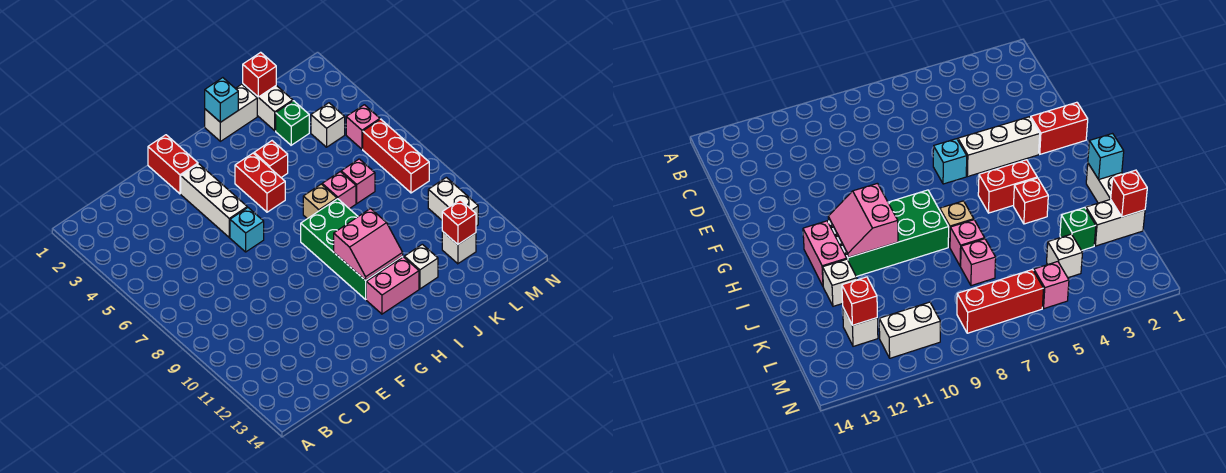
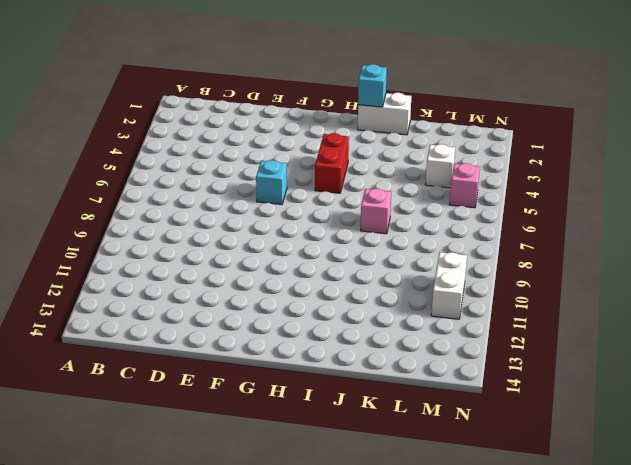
none -> red 1x2 brick [148,135,198,194]
none -> white 1x3 brick [181,164,247,237]
none -> green 2x4 brick [301,199,403,299]

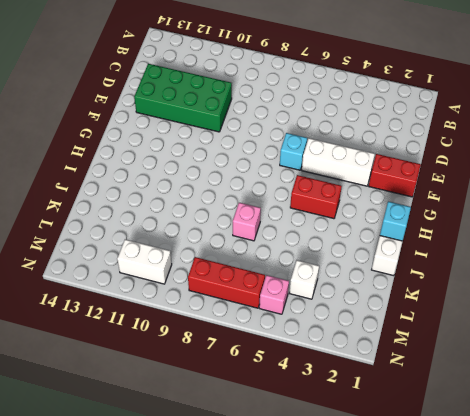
green 2x4 brick [134,64,232,132] -> green 2x4 brick moved to [301,199,403,299]
none -> pink 1x2 brick [366,257,419,314]
none -> red 1x1 brick [254,141,288,177]
none -> tan 1x1 brick [303,184,337,219]

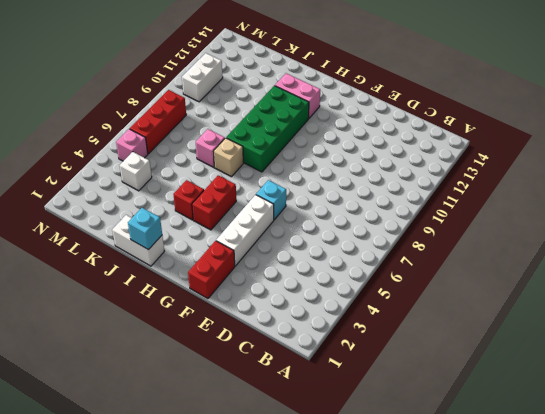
none -> white 1x1 brick [404,244,438,289]
none -> white 1x2 brick [243,84,293,131]
none -> green 1x1 brick [276,101,309,145]

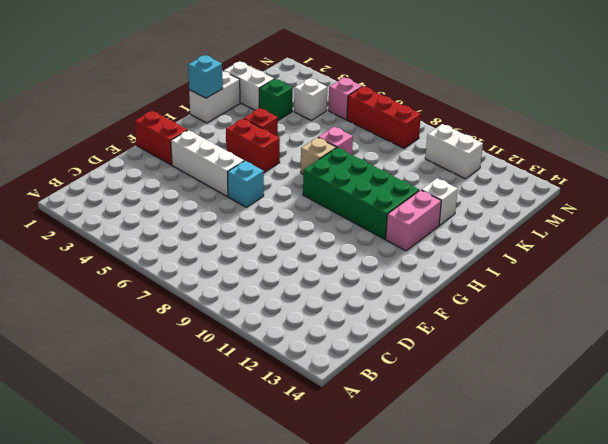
none -> pink 1x1 brick [341,159,375,203]
none -> white 1x1 brick [442,231,476,264]
none -> pink 2x2 slope [334,209,403,280]

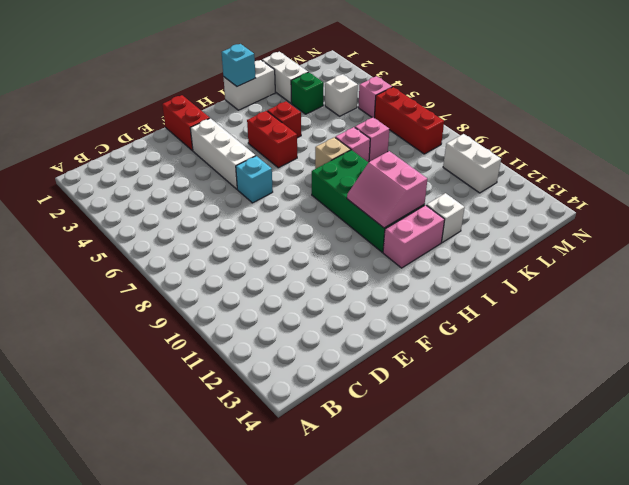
pink 2x2 slope [347,151,427,228] -> pink 2x2 slope turned to [334,209,403,280]
none -> white 1x1 brick [442,231,476,264]
none -> red 1x1 brick [243,52,276,97]
none -> red 1x1 brick [442,200,476,244]

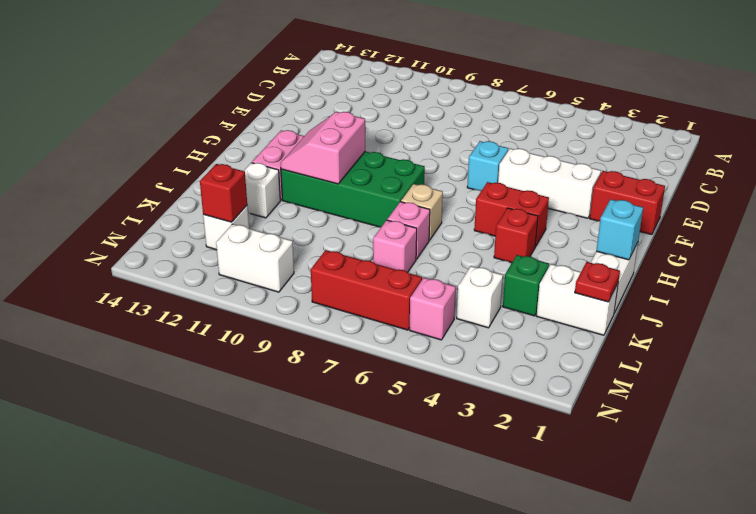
red 1x1 plate [575,262,620,302] -> red 1x1 brick [243,52,276,97]

